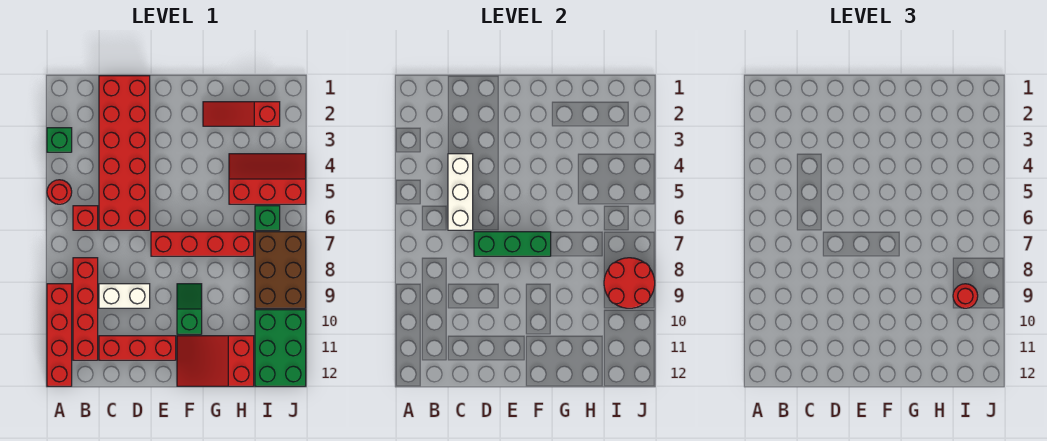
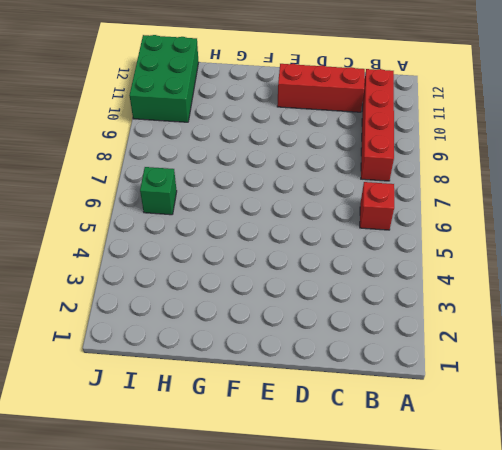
none -> green 1x1 brick [47,128,72,152]
none -> red 1x1 round brick [47,180,72,204]
none -> red 1x4 brick [47,284,72,386]

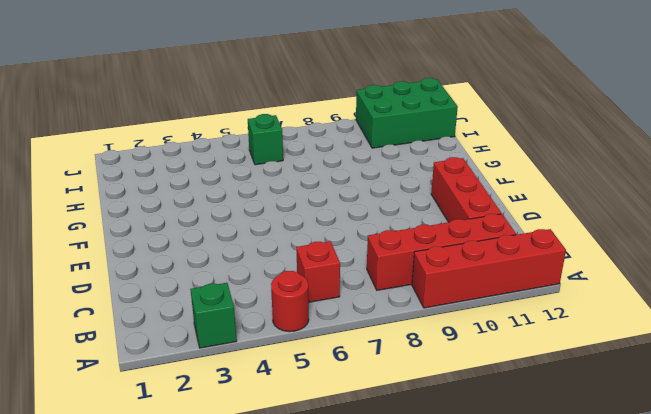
none -> red 2x6 brick [99,76,150,230]
none -> white 1x2 brick [99,284,150,308]
none -> red 1x4 brick [151,232,254,256]

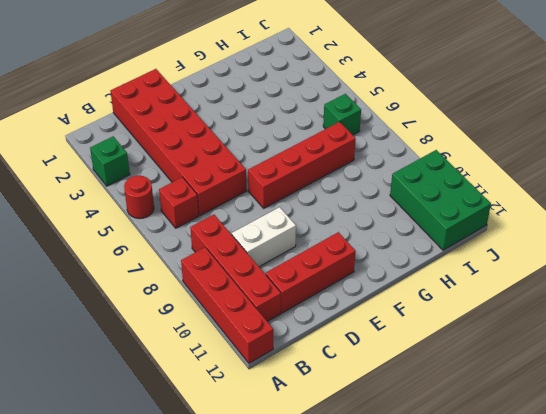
none -> green 1x2 slope [177,284,202,334]
none -> red 2x3 slope [177,336,254,386]
none -> red 1x3 slope [203,102,280,126]

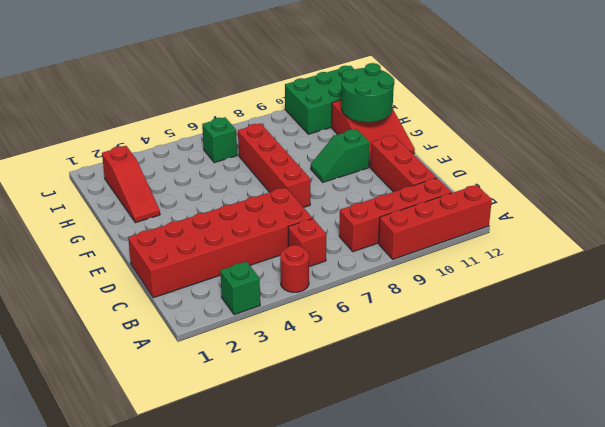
green 2x2 round brick [341,63,394,122] -> none
none -> white 1x2 brick [99,284,150,308]
none -> red 2x3 slope [229,154,306,204]
none -> brown 2x3 brick [255,232,306,308]

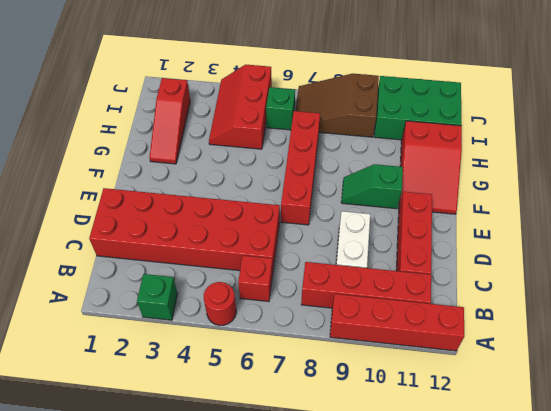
brown 2x3 slope [296,74,379,137] -> brown 2x3 brick [255,232,306,308]
none -> white 1x3 brick [448,154,473,230]
none -> green 1x3 brick [474,232,551,256]
none -> red 2x2 round brick [604,258,655,308]

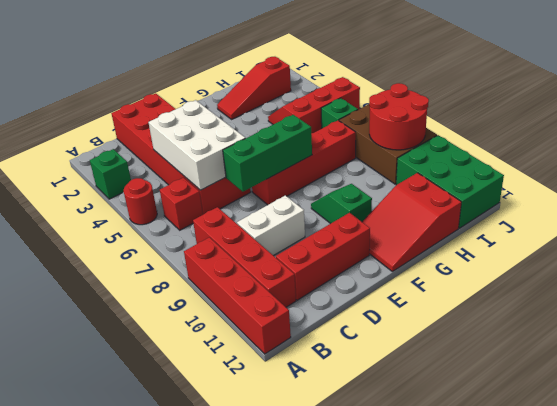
white 2x3 brick [148,100,245,190] -> white 1x3 brick [448,154,473,230]
none -> red 1x1 round brick [953,284,978,308]

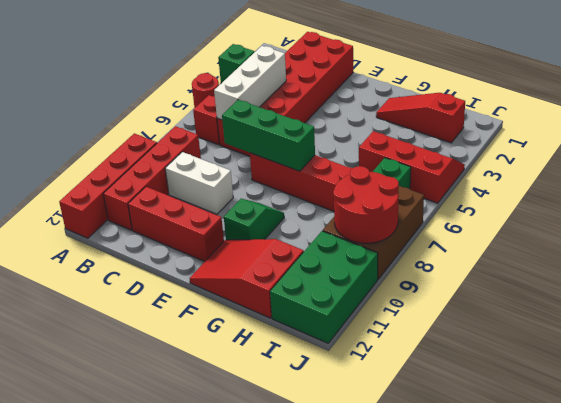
none -> red 1x1 round brick [953,284,978,308]

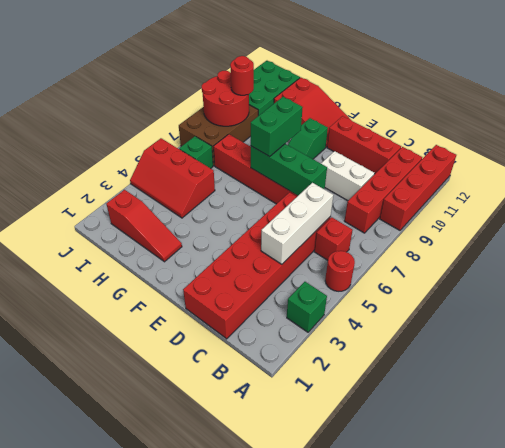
green 1x2 brick [251,97,303,156] -> none

